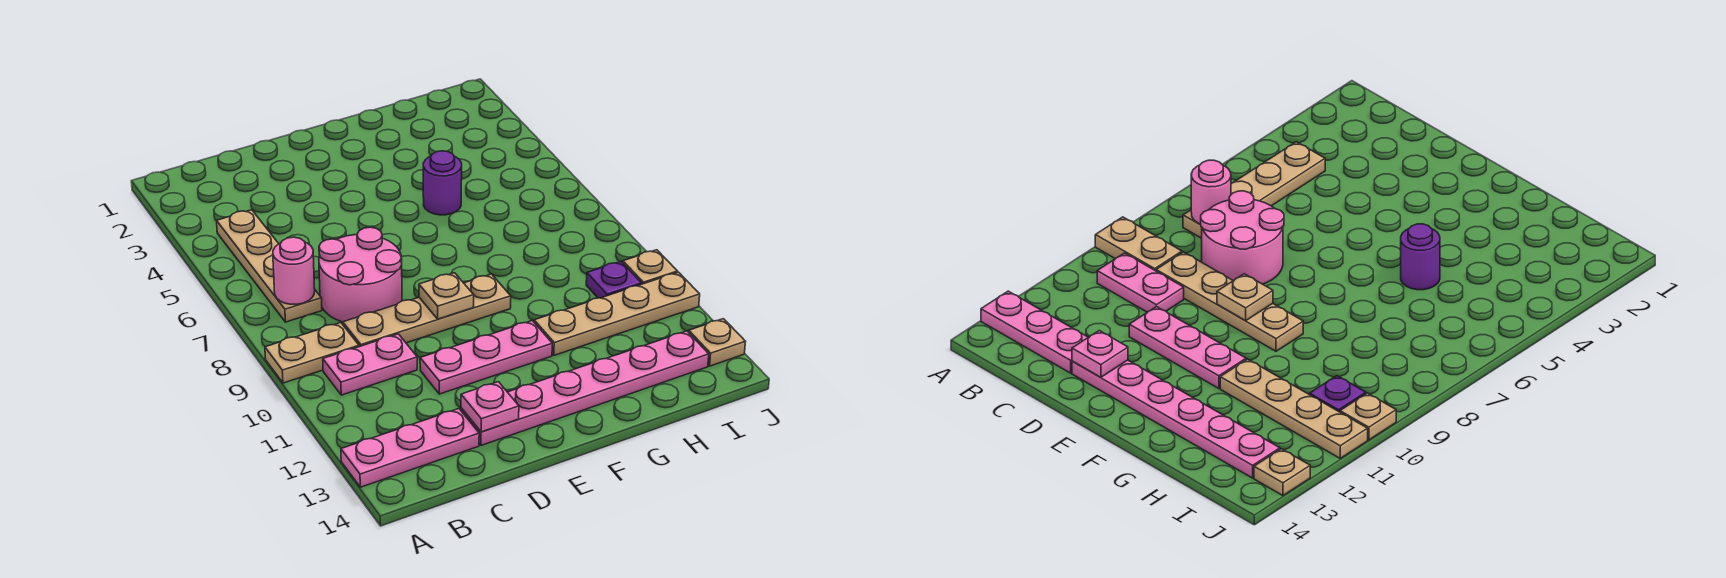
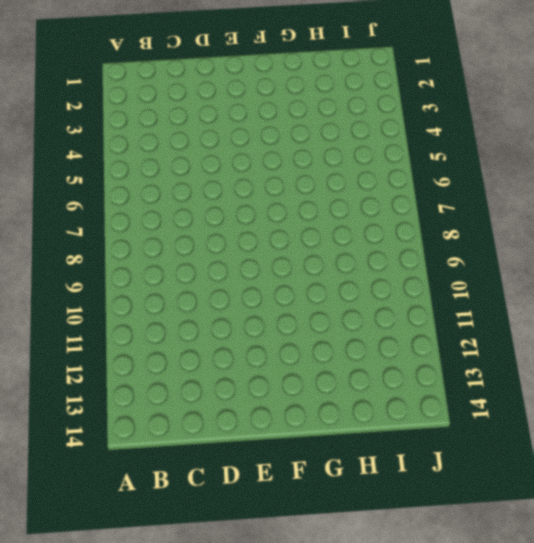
none -> tan 1x2 plate [265,323,359,383]
none -> pink 1x3 plate [341,409,479,487]
none -> tan 1x4 plate [217,210,322,322]

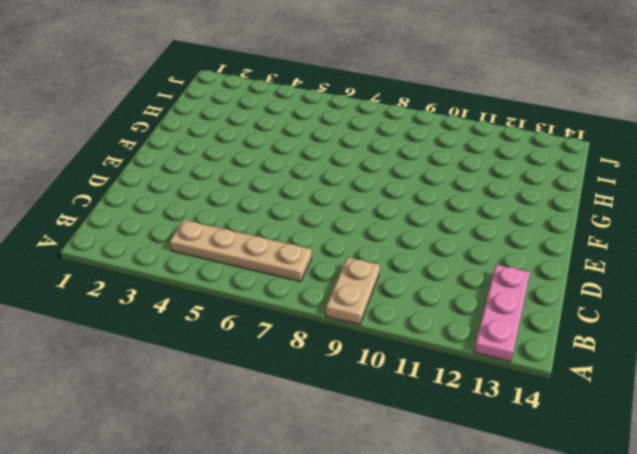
none -> pink 1x2 plate [323,334,417,395]
none -> pink 2x2 round brick [319,227,402,322]
none -> tan 1x4 plate [343,274,511,347]

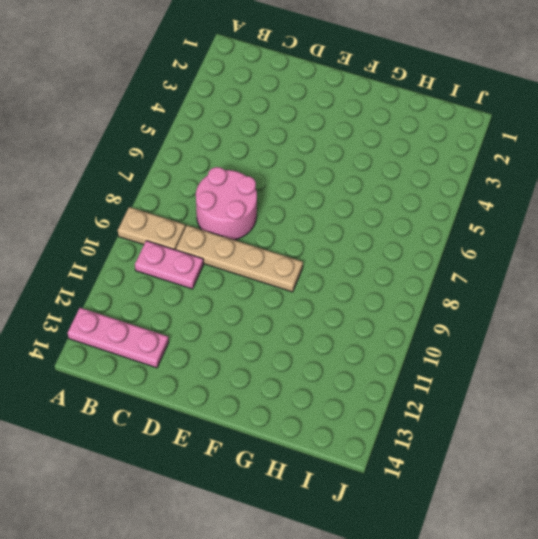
none -> tan 1x4 plate [217,210,322,322]
none -> pink 1x3 plate [420,321,552,394]
none -> pink 1x6 plate [461,331,709,445]

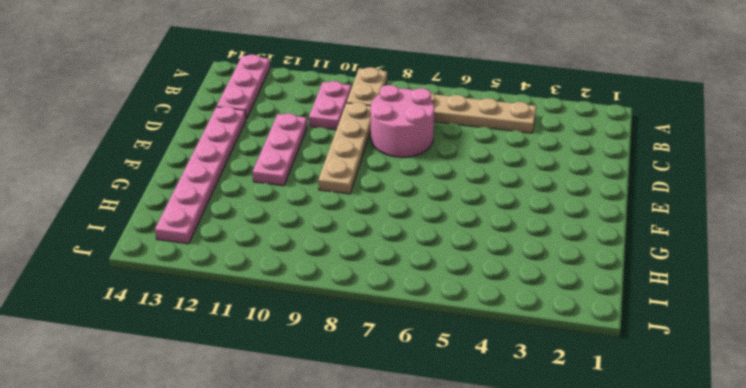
none -> purple 1x1 round brick [423,151,462,215]
none -> tan 1x4 plate [534,272,700,355]
none -> purple 1x1 plate [586,262,642,298]

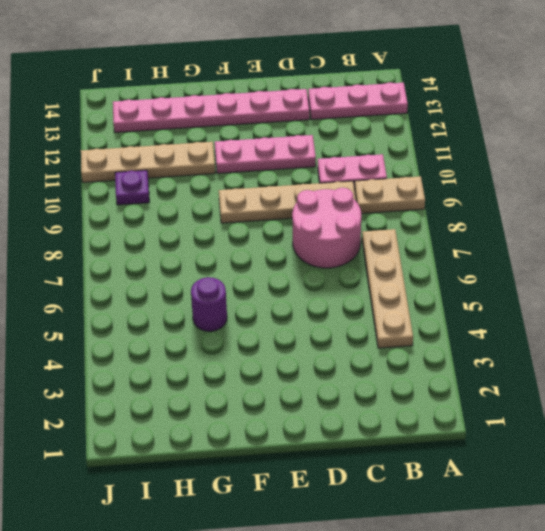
none -> tan 1x1 plate [623,250,678,284]
none -> tan 1x1 plate [689,319,746,366]
none -> pink 1x1 round brick [273,237,315,304]

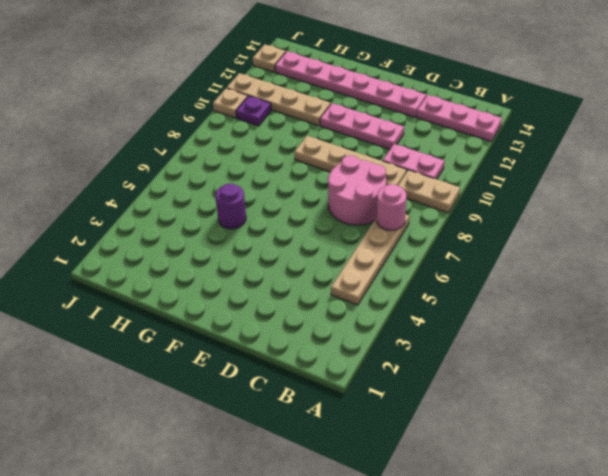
none -> pink 1x1 plate [461,382,519,432]
none -> tan 1x1 plate [419,273,474,319]

